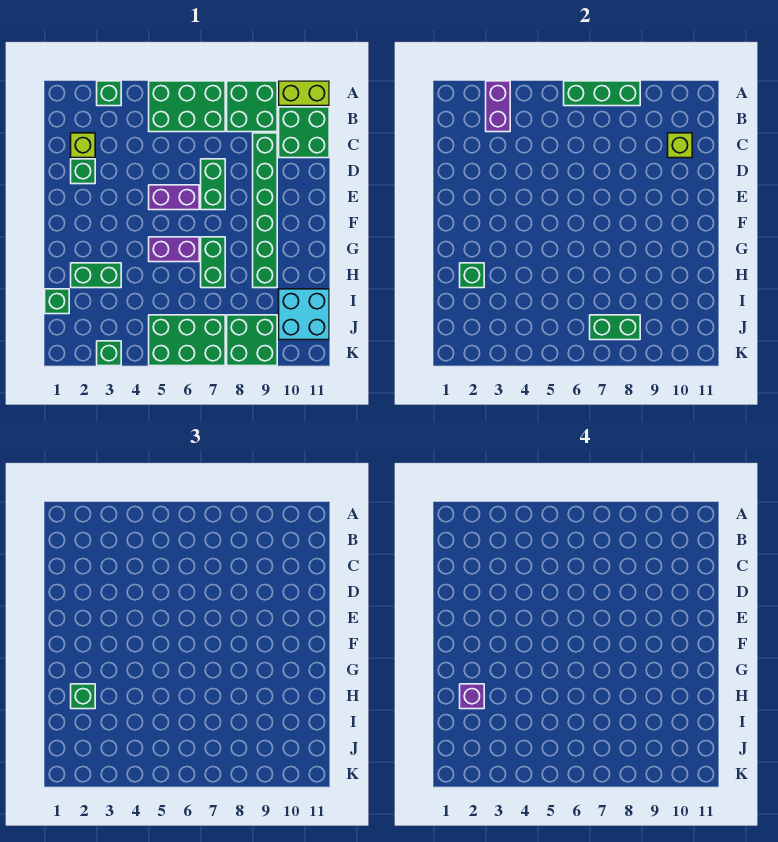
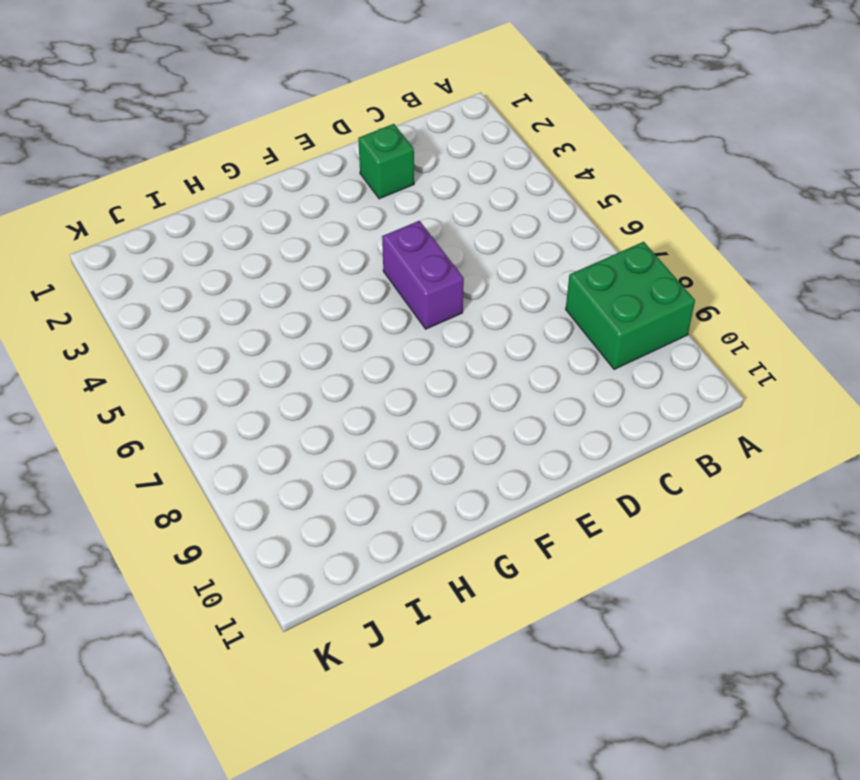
none -> green 1x1 brick [97,81,121,106]
none -> green 2x3 brick [149,81,225,132]
none -> lime 1x2 brick [279,81,329,106]

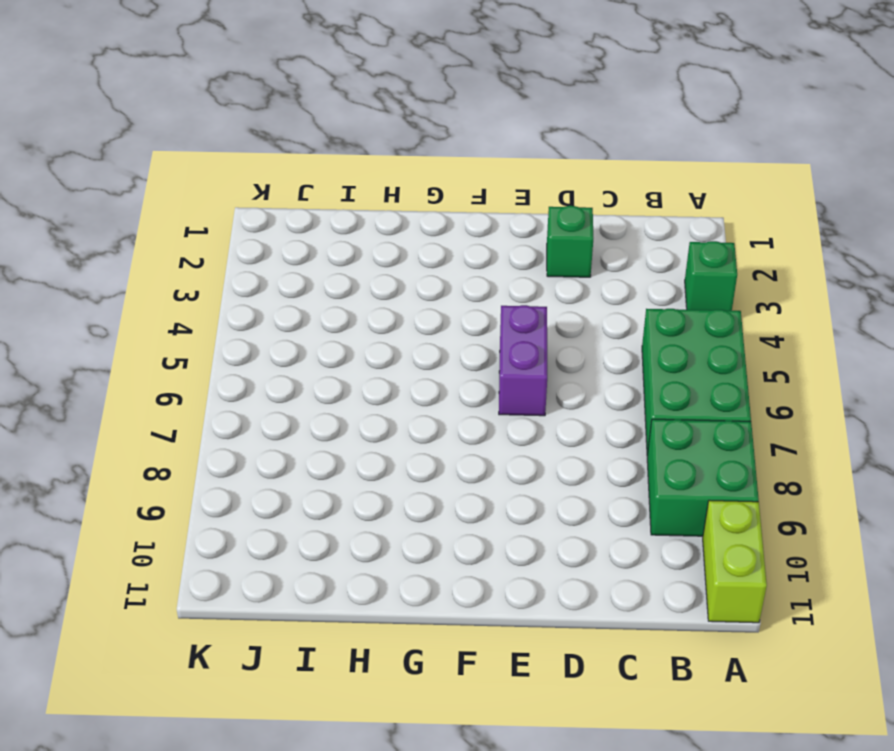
none -> green 2x2 brick [279,107,329,158]
none -> lime 1x1 brick [71,133,95,158]
none -> green 1x6 brick [253,133,277,288]

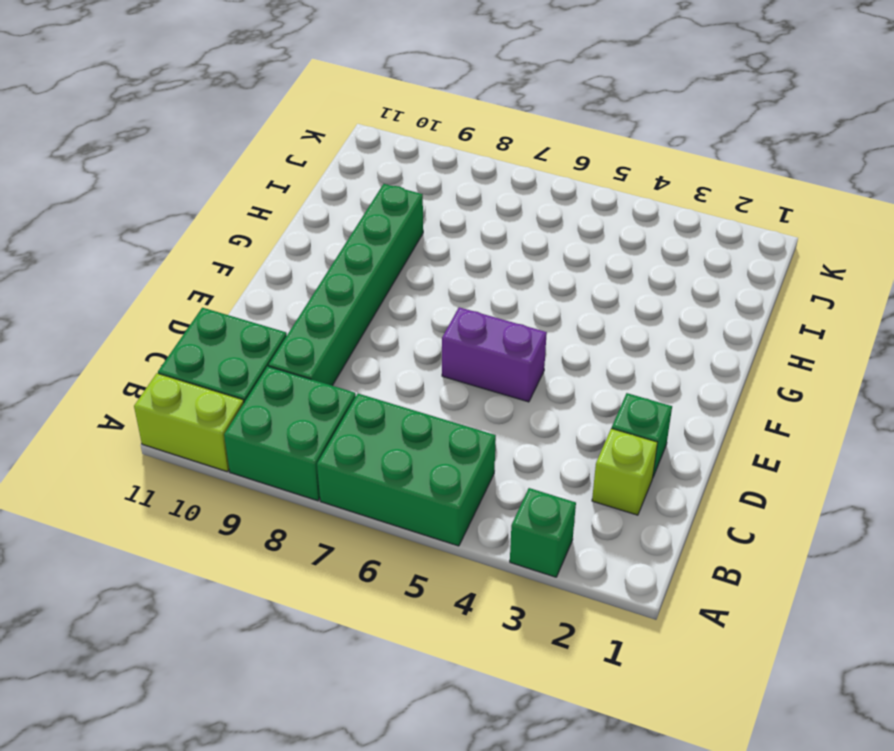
none -> green 1x2 brick [201,159,225,210]
none -> purple 1x2 brick [149,237,199,262]
none -> green 1x2 brick [201,237,225,288]

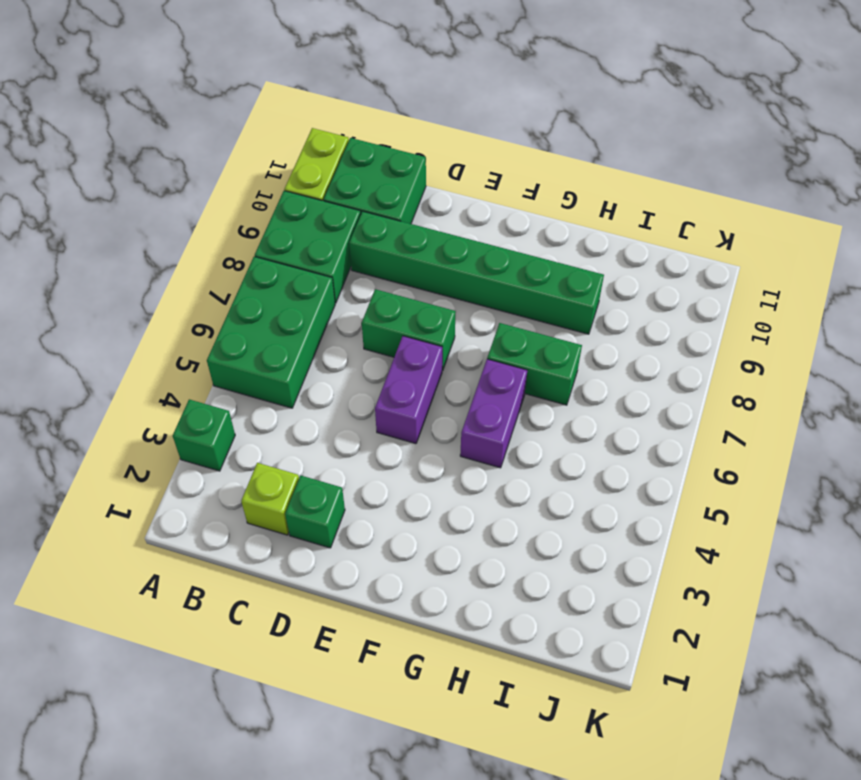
none -> green 1x2 brick [71,263,121,288]
none -> green 1x1 brick [45,289,69,314]
none -> cyan 2x2 brick [279,289,329,340]

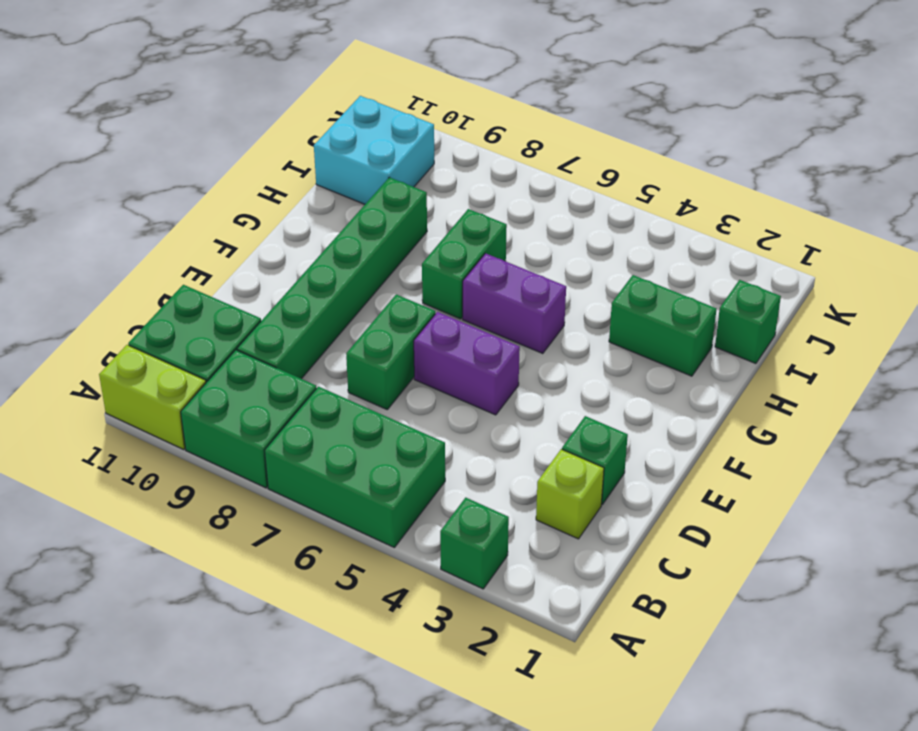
none -> green 2x3 brick [149,315,225,366]
none -> green 2x2 brick [227,315,277,366]
none -> green 1x1 brick [97,341,121,366]

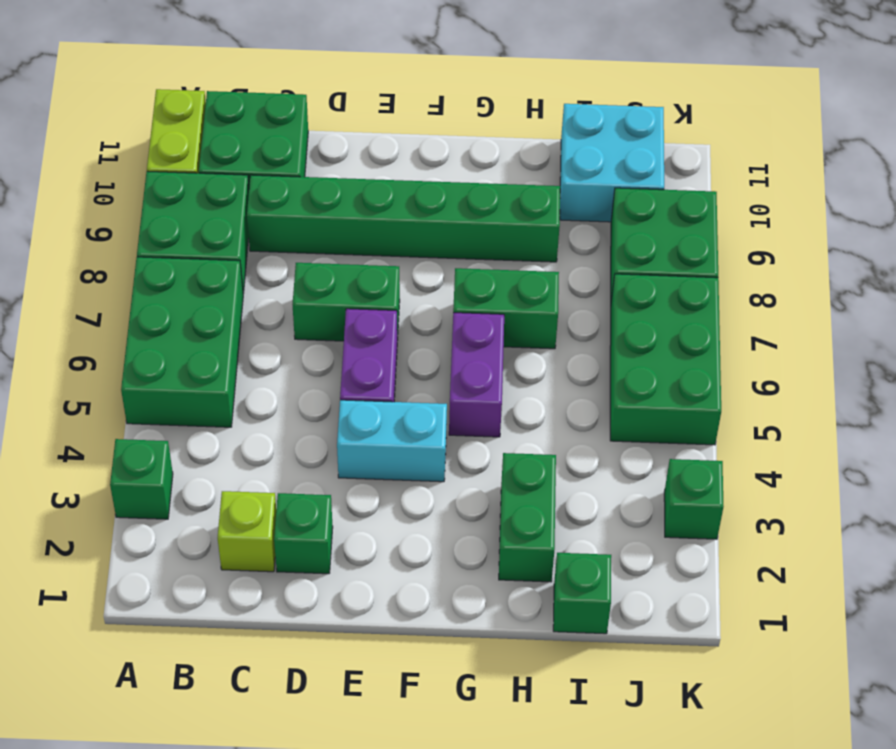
cyan 1x2 brick [337,400,447,482] -> none
none -> purple 1x2 brick [486,81,510,132]
none -> green 1x3 brick [564,81,640,106]
none -> lime 1x1 brick [668,133,692,158]

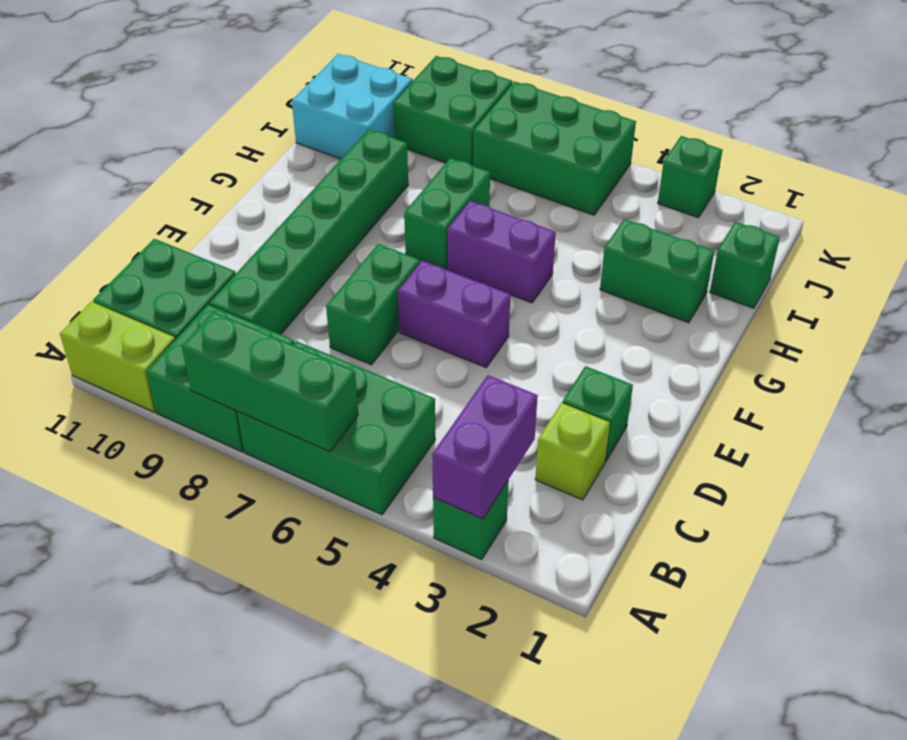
none -> lime 1x1 brick [668,133,692,158]
none -> green 1x1 brick [460,263,484,288]
none -> green 1x2 brick [590,315,640,340]

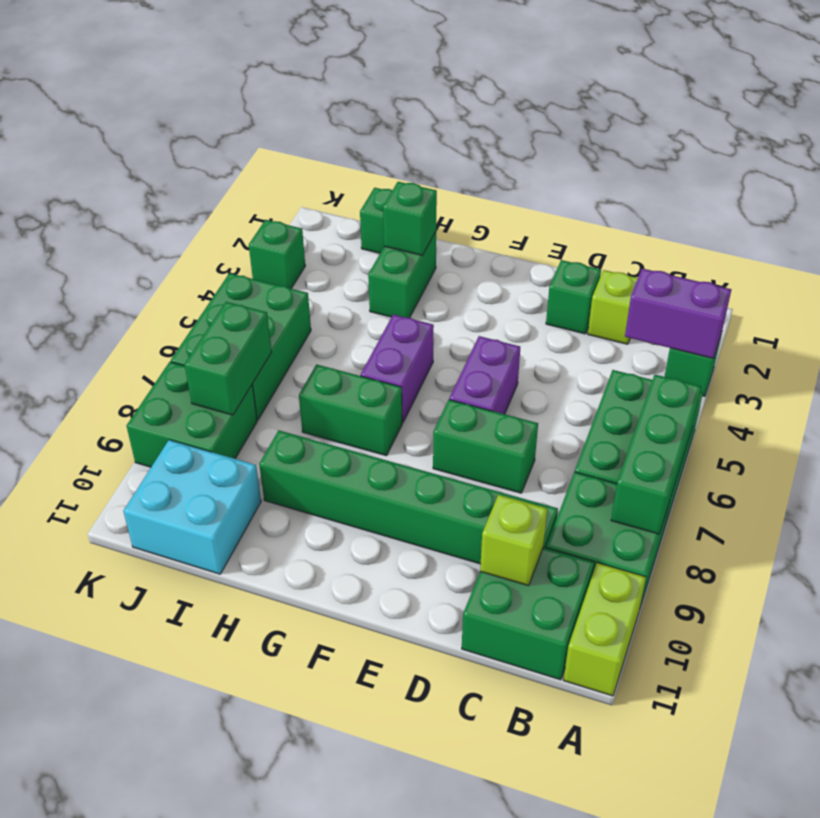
none -> green 1x1 brick [71,684,95,709]
none -> purple 1x1 brick [460,684,484,709]

